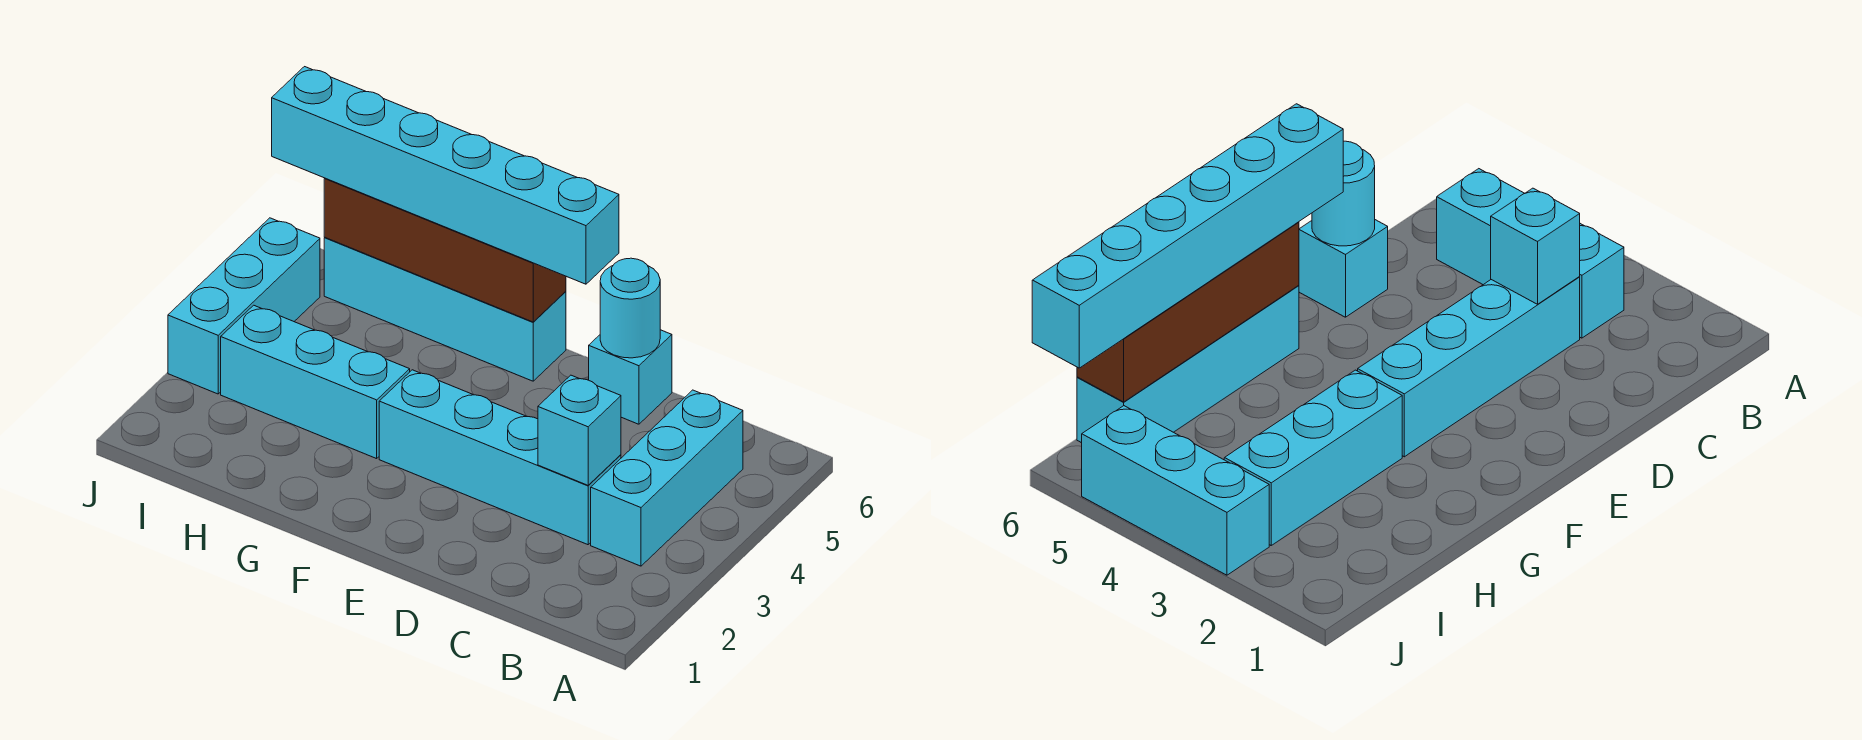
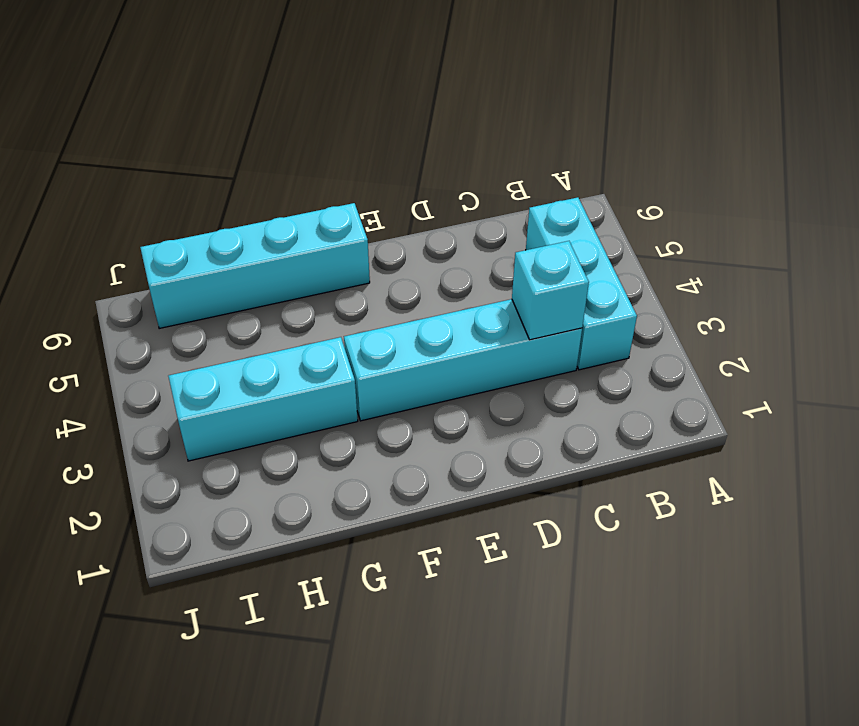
none -> cyan 1x1 brick [589,330,672,424]
none -> cyan 1x3 brick [168,218,320,394]

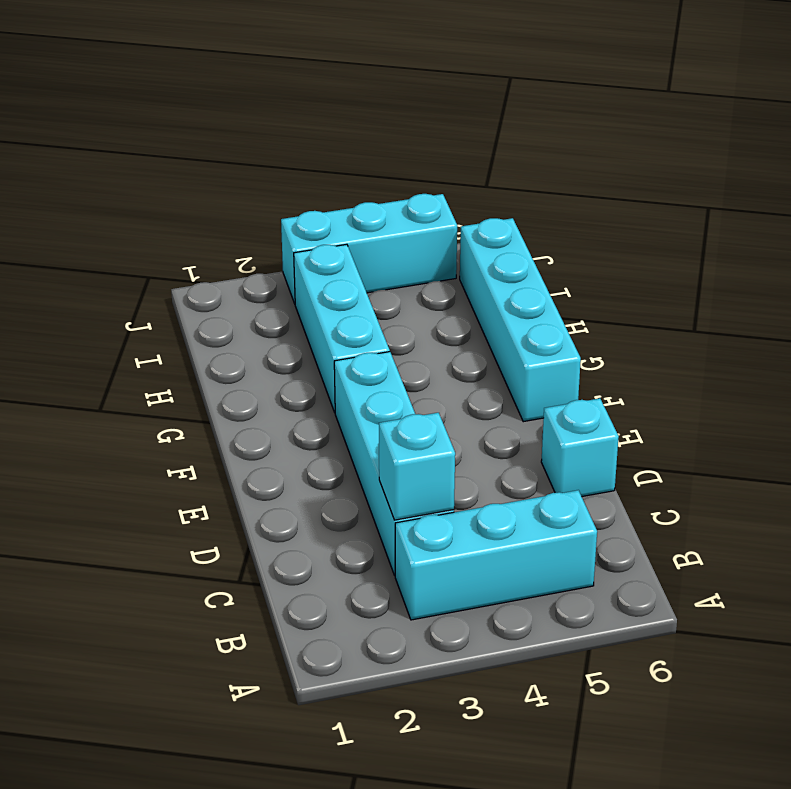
none -> cyan 1x1 round brick [600,258,660,358]
none -> brown 1x4 brick [324,178,566,322]

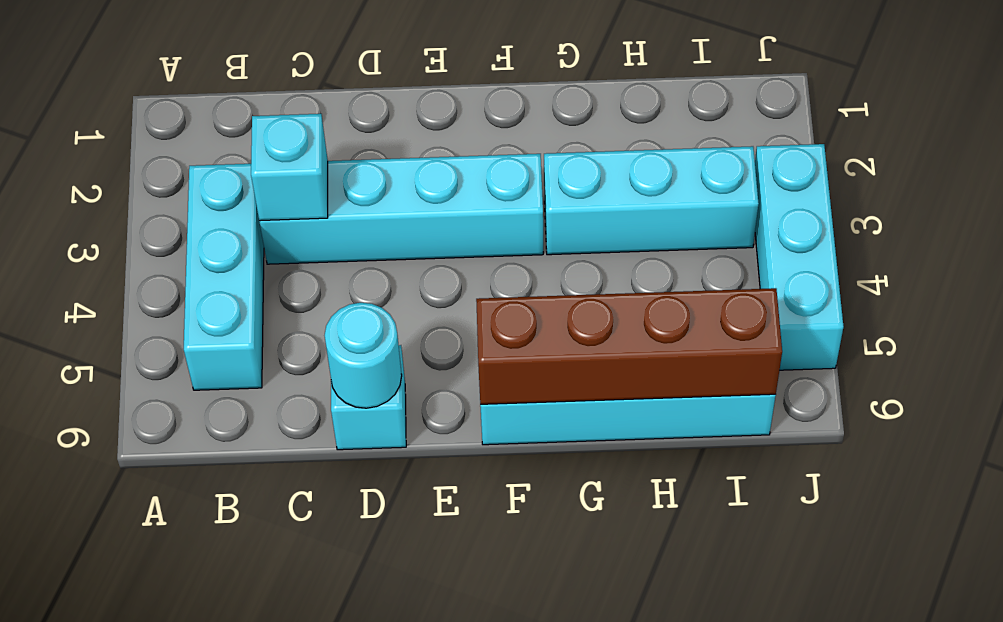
none -> cyan 1x6 brick [272,67,619,284]

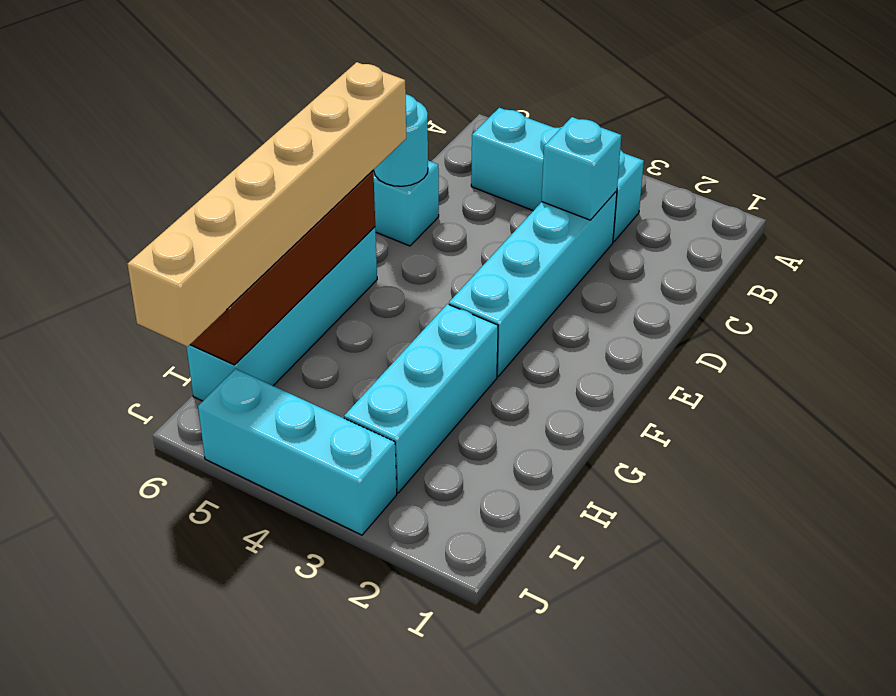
tan 1x6 brick [128,62,406,347] -> cyan 1x6 brick [272,67,619,284]

